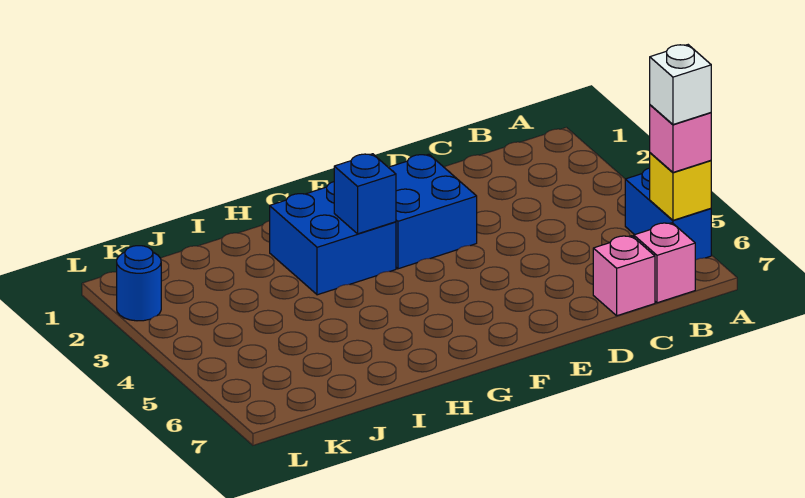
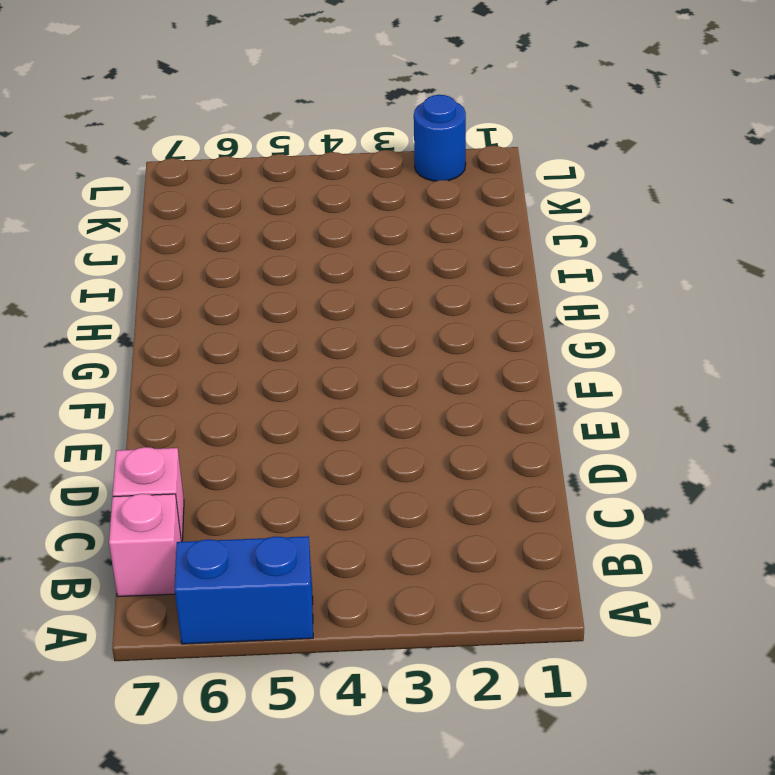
none -> blue 2x2 brick [388,154,477,269]
none -> blue 2x2 brick [270,182,396,295]

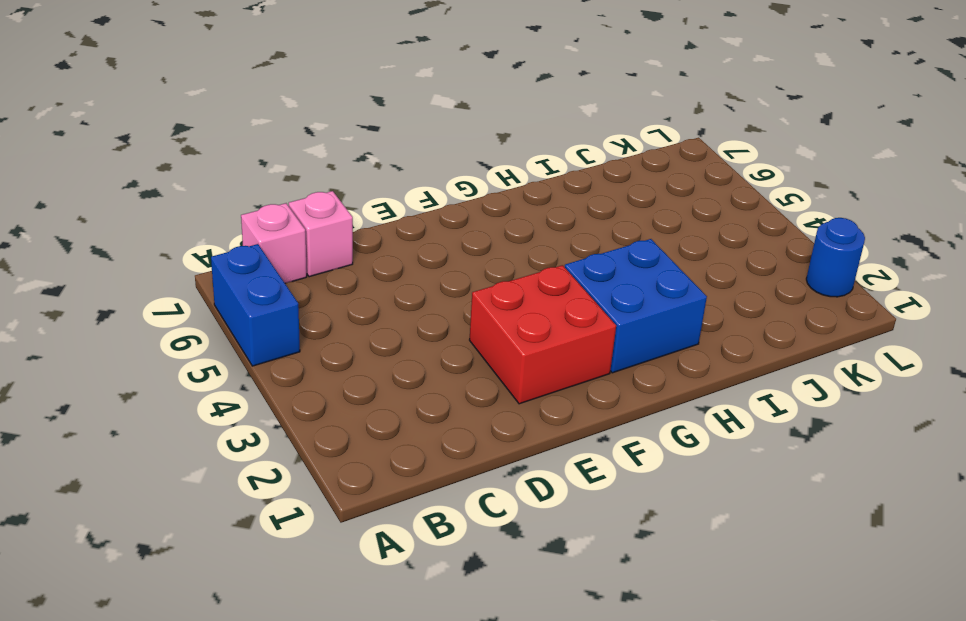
red 2x2 brick [470,265,616,404] -> blue 2x2 brick [388,154,477,269]
none -> yellow 1x1 brick [650,153,711,220]
none -> blue 1x1 brick [334,154,396,234]

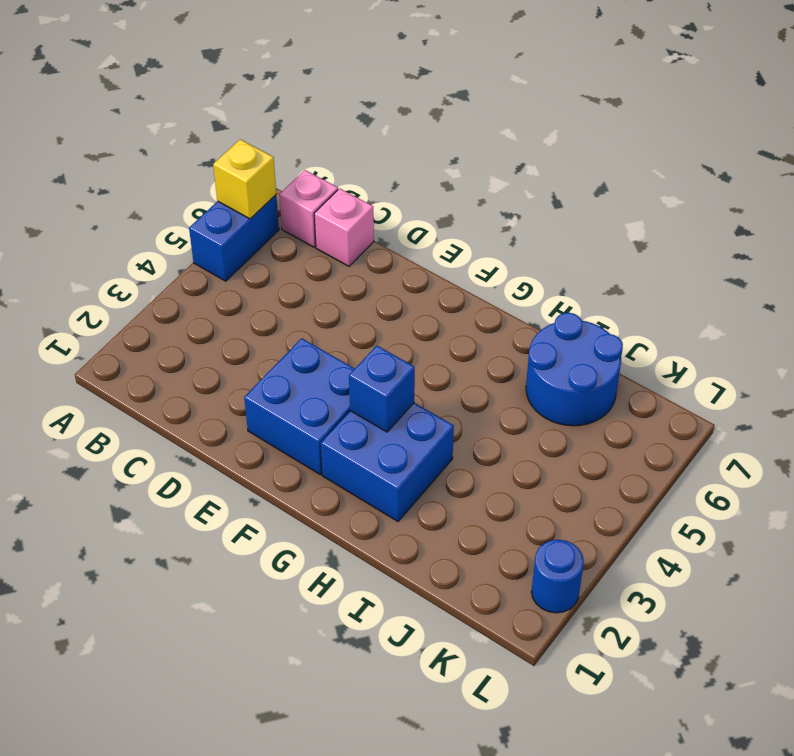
blue 2x2 round brick [526,313,623,426] -> none
none -> pink 1x1 brick [650,105,711,172]
none -> white 1x1 brick [650,45,711,124]

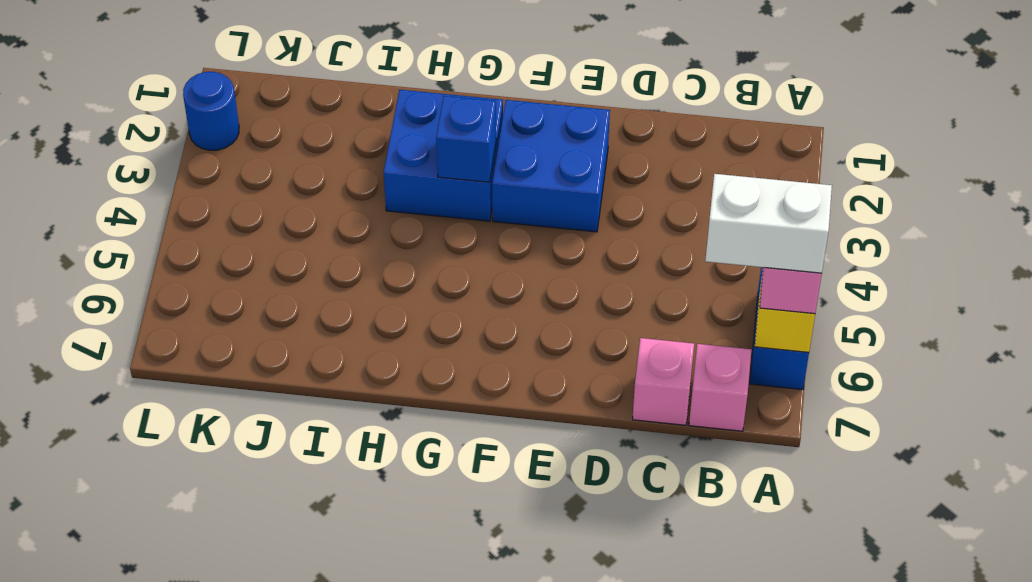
white 1x2 brick [705,174,832,273] -> white 1x1 brick [650,45,711,124]

